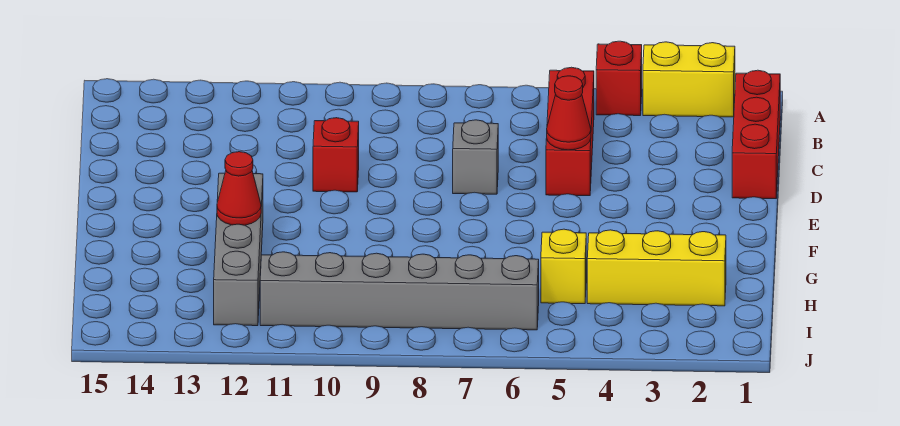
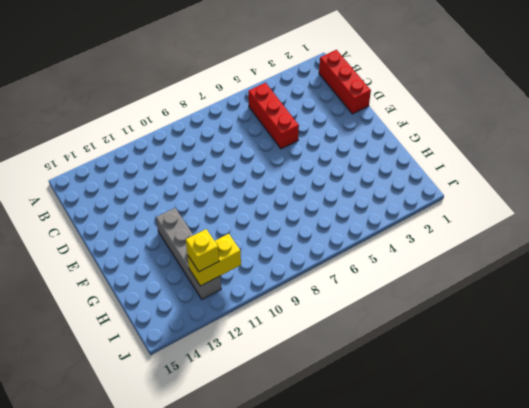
yellow 1x2 brick [188,234,241,286] -> yellow 1x2 brick moved to [643,42,735,117]
yellow 1x1 brick [186,229,219,272] -> yellow 1x1 brick moved to [541,229,586,304]
none -> red 1x1 brick [596,41,642,116]
none -> grey 1x1 brick [453,120,498,194]
none -> red 1x1 brick [313,118,359,192]

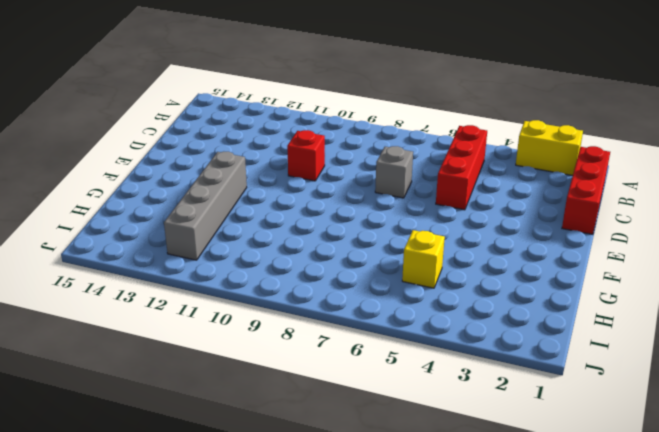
none -> red 1x1 brick [596,41,642,116]
none -> yellow 1x3 brick [587,230,726,306]
none -> grey 1x6 brick [260,252,539,330]

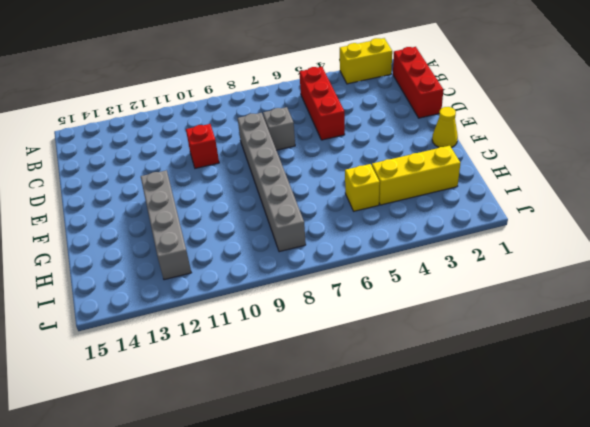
grey 1x6 brick [238,113,306,252] -> grey 1x6 brick turned to [260,252,539,330]
yellow 1x1 cone [432,107,458,147] -> none
none -> red 1x1 brick [596,41,642,116]
none -> red 1x1 cone [547,76,591,150]
none -> red 1x1 cone [217,152,261,225]

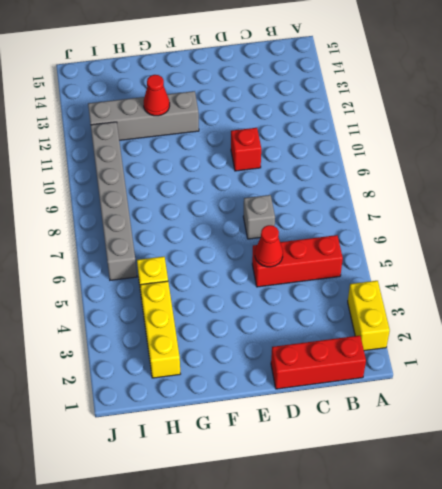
none -> red 1x1 brick [596,41,642,116]

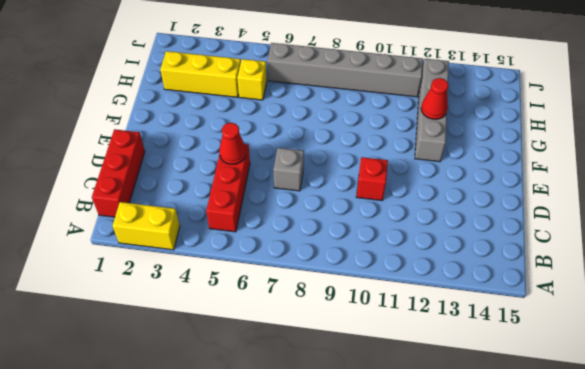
none -> red 1x1 brick [596,41,642,116]

